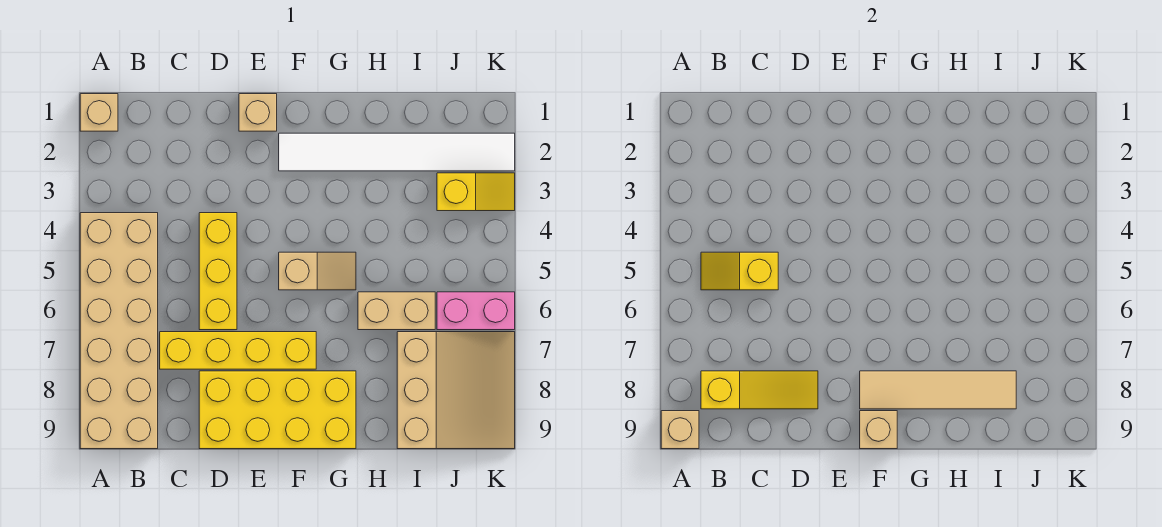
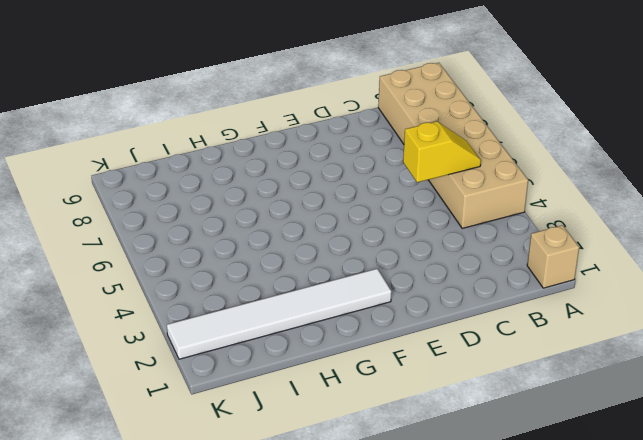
none -> yellow 1x4 brick [160,332,316,369]
none -> yellow 1x3 brick [199,213,237,330]
none -> yellow 2x4 brick [199,371,356,449]

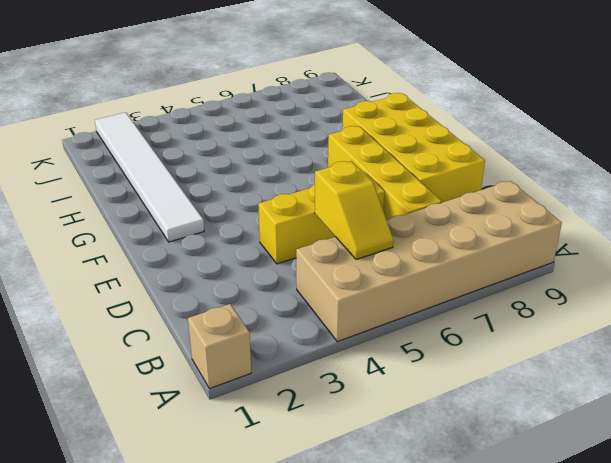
none -> tan 1x1 brick [239,94,277,131]
none -> tan 1x2 slope [279,252,356,290]
none -> tan 1x2 brick [358,292,435,330]

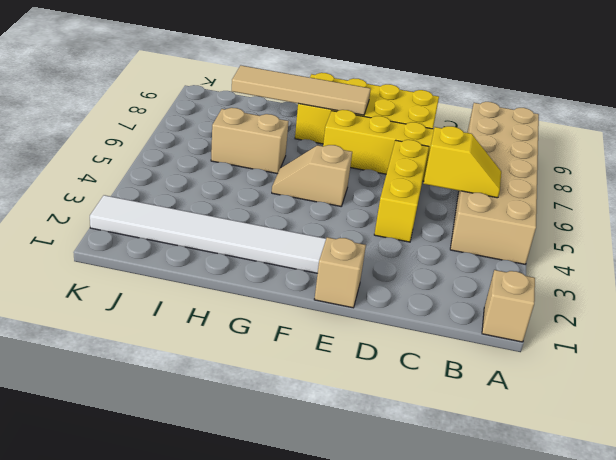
none -> tan 3x3 slope [397,332,515,449]
none -> yellow 1x2 slope [437,173,515,211]
none -> pink 1x2 brick [437,292,515,330]

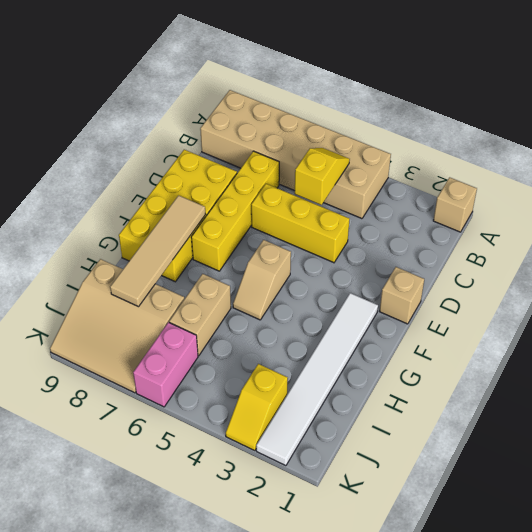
none -> tan 1x1 brick [661,411,699,449]
none -> yellow 1x3 slope [701,371,818,409]
none -> tan 1x1 brick [860,411,897,449]

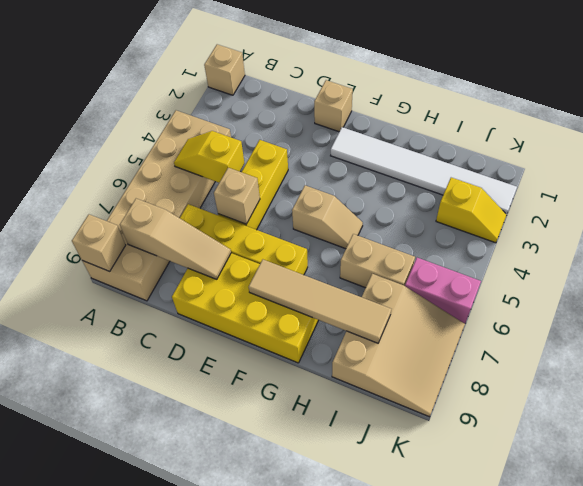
tan 1x3 slope [120,199,231,279] -> yellow 1x3 slope [701,371,818,409]
tan 1x1 brick [214,168,260,224] -> tan 1x1 brick moved to [860,411,897,449]

